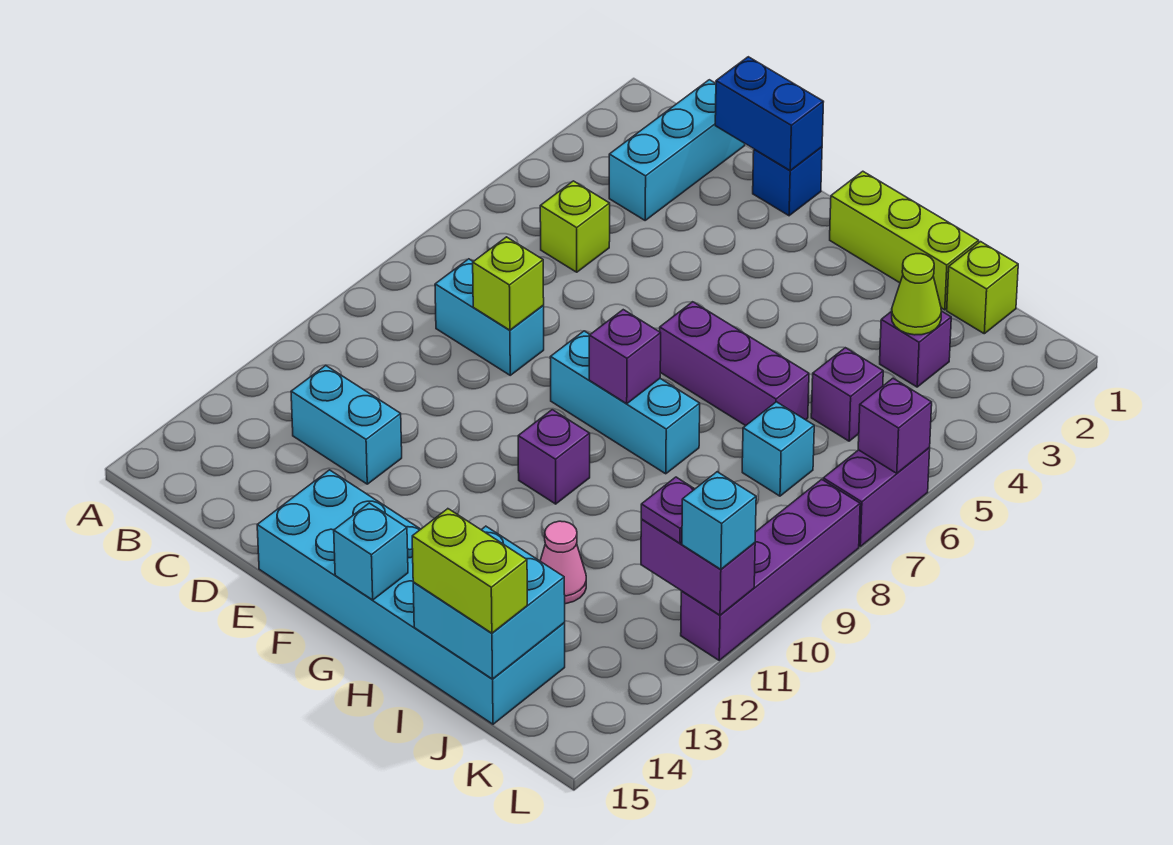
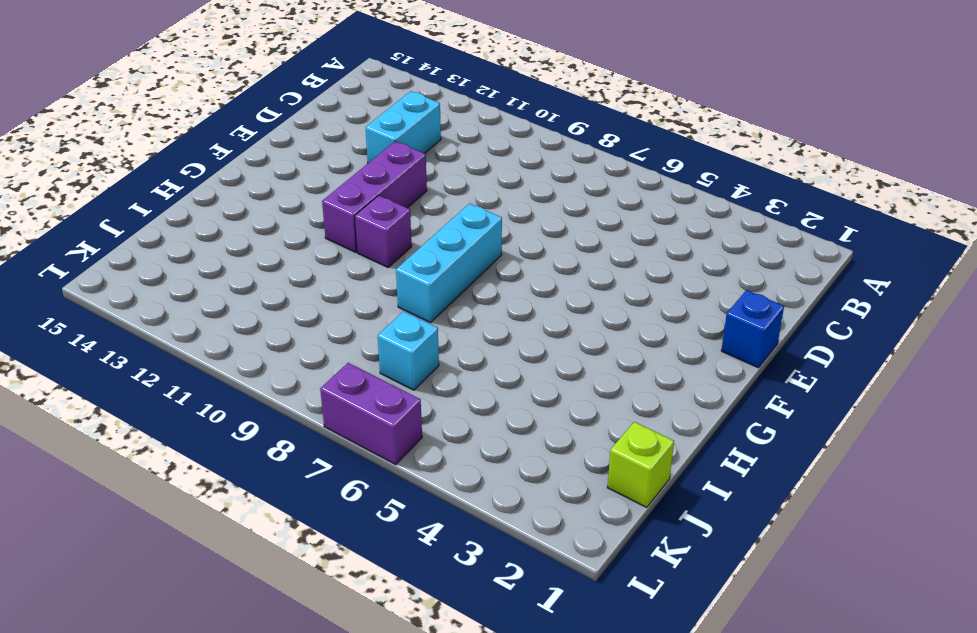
purple 1x3 brick [322,141,427,252] -> purple 1x3 brick moved to [660,302,809,426]
none -> cyan 1x3 brick [609,80,745,220]
none -> lime 1x1 brick [540,181,610,272]
none -> cyan 1x2 brick [435,259,544,375]

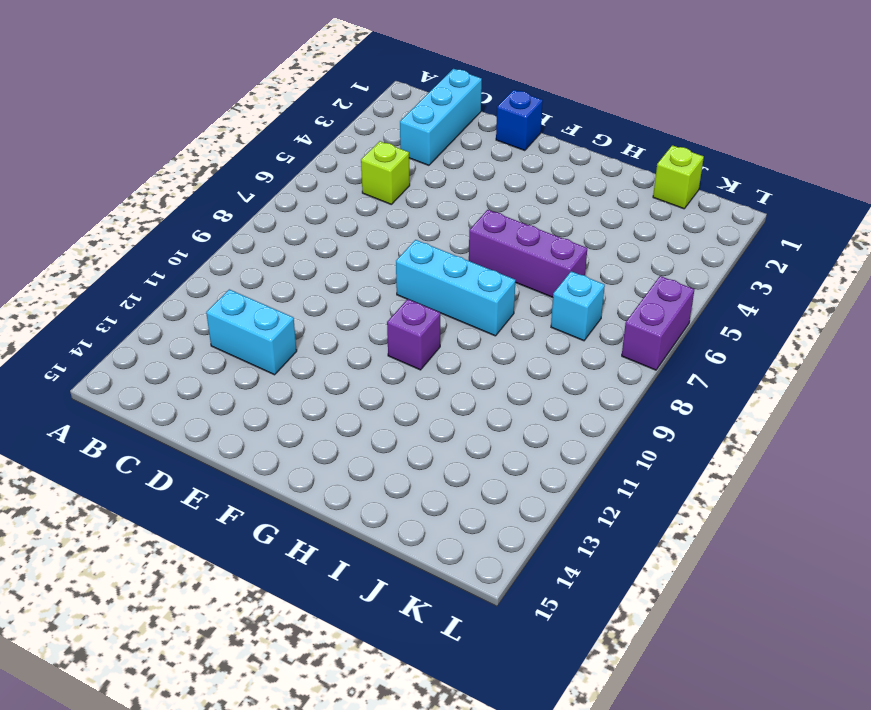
none -> cyan 1x2 brick [435,259,544,375]
none -> cyan 2x6 brick [257,470,565,724]
none -> lime 1x3 brick [830,171,979,310]

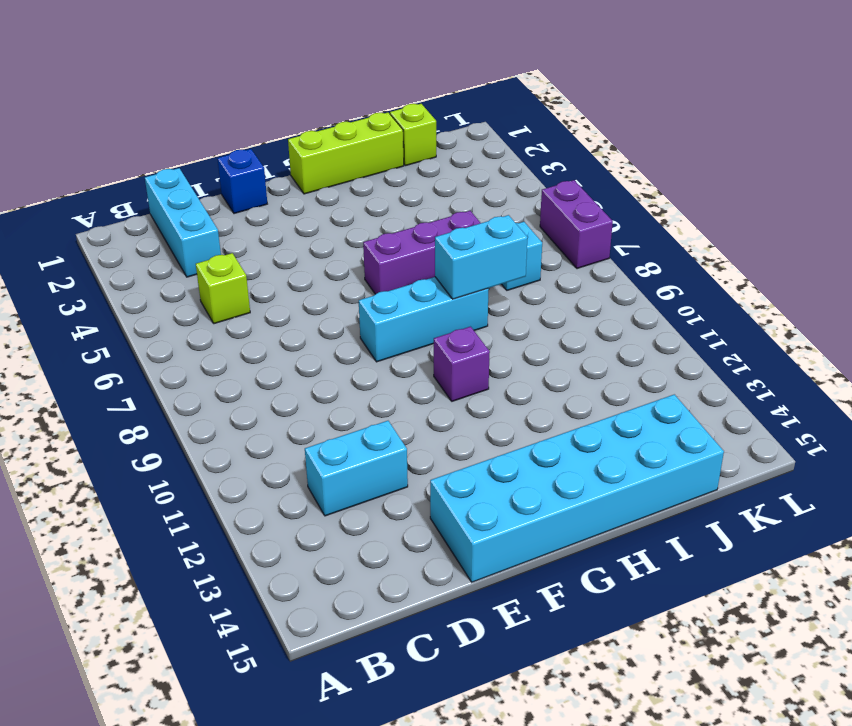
cyan 1x2 brick [435,215,527,299] -> cyan 1x2 brick moved to [435,259,544,375]
none -> pink 1x1 cone [540,521,586,604]
none -> purple 1x1 brick [880,311,951,387]
none -> purple 1x1 brick [811,348,883,441]

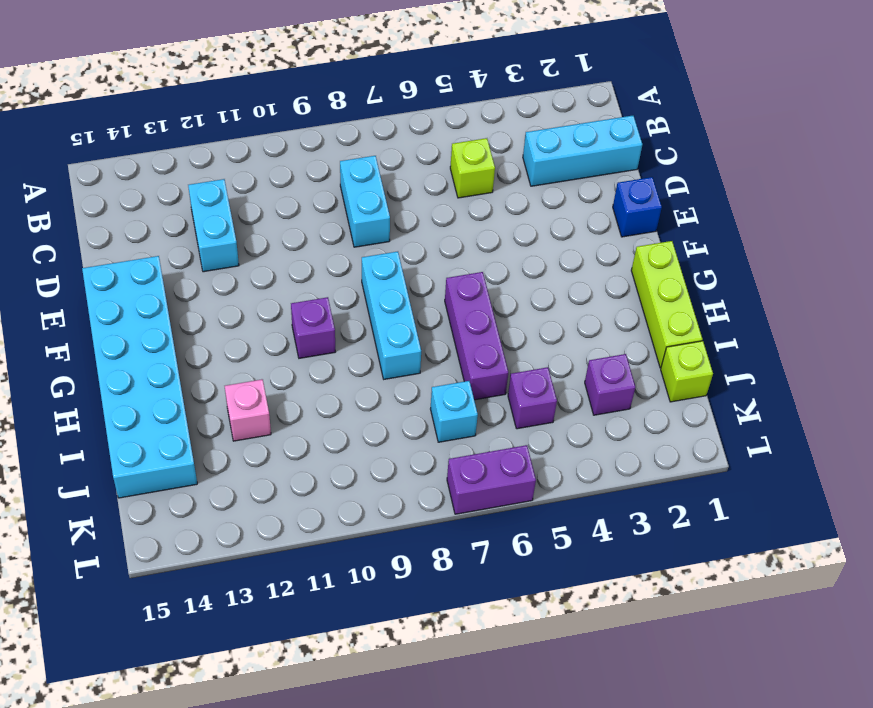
pink 1x1 brick [225,379,271,441] -> pink 1x1 cone [540,521,586,604]
none -> purple 1x4 brick [681,479,860,660]
none -> blue 1x2 brick [715,57,823,171]
none -> lime 1x1 brick [473,237,544,330]

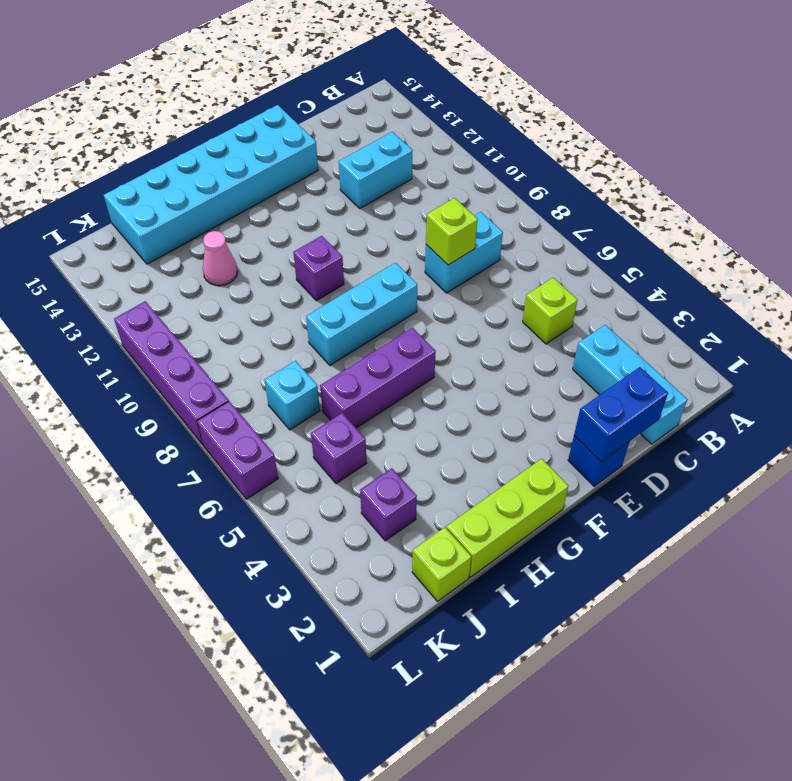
none -> purple 1x1 brick [589,310,661,404]
none -> cyan 1x1 brick [334,503,408,600]
none -> cyan 2x2 brick [413,526,565,679]

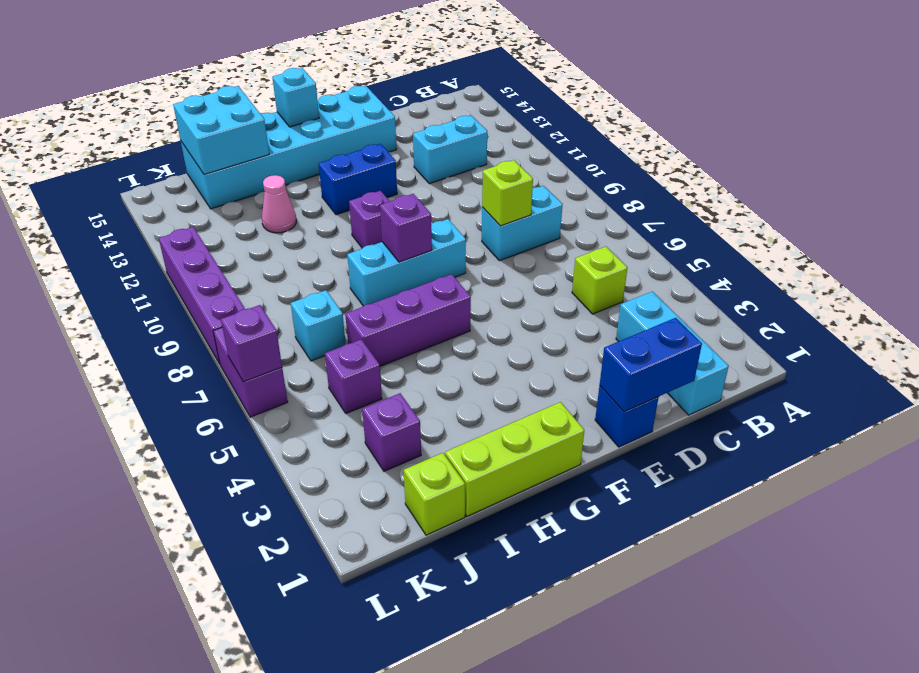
blue 1x2 brick [319,144,397,215] -> none
none -> lime 1x1 cone [892,254,941,335]
none -> purple 1x2 brick [641,520,755,615]
none -> lime 1x2 brick [412,509,527,633]

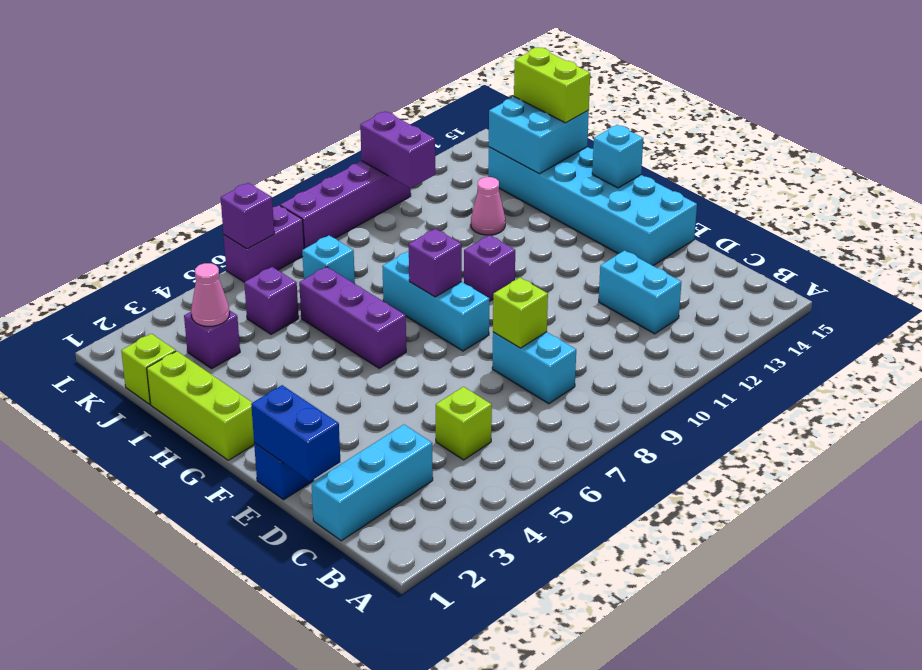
pink 1x1 cone [191,263,229,326] -> lime 1x1 cone [892,254,941,335]
none -> purple 1x1 plate [641,477,694,543]
none -> cyan 1x1 brick [682,472,756,569]

